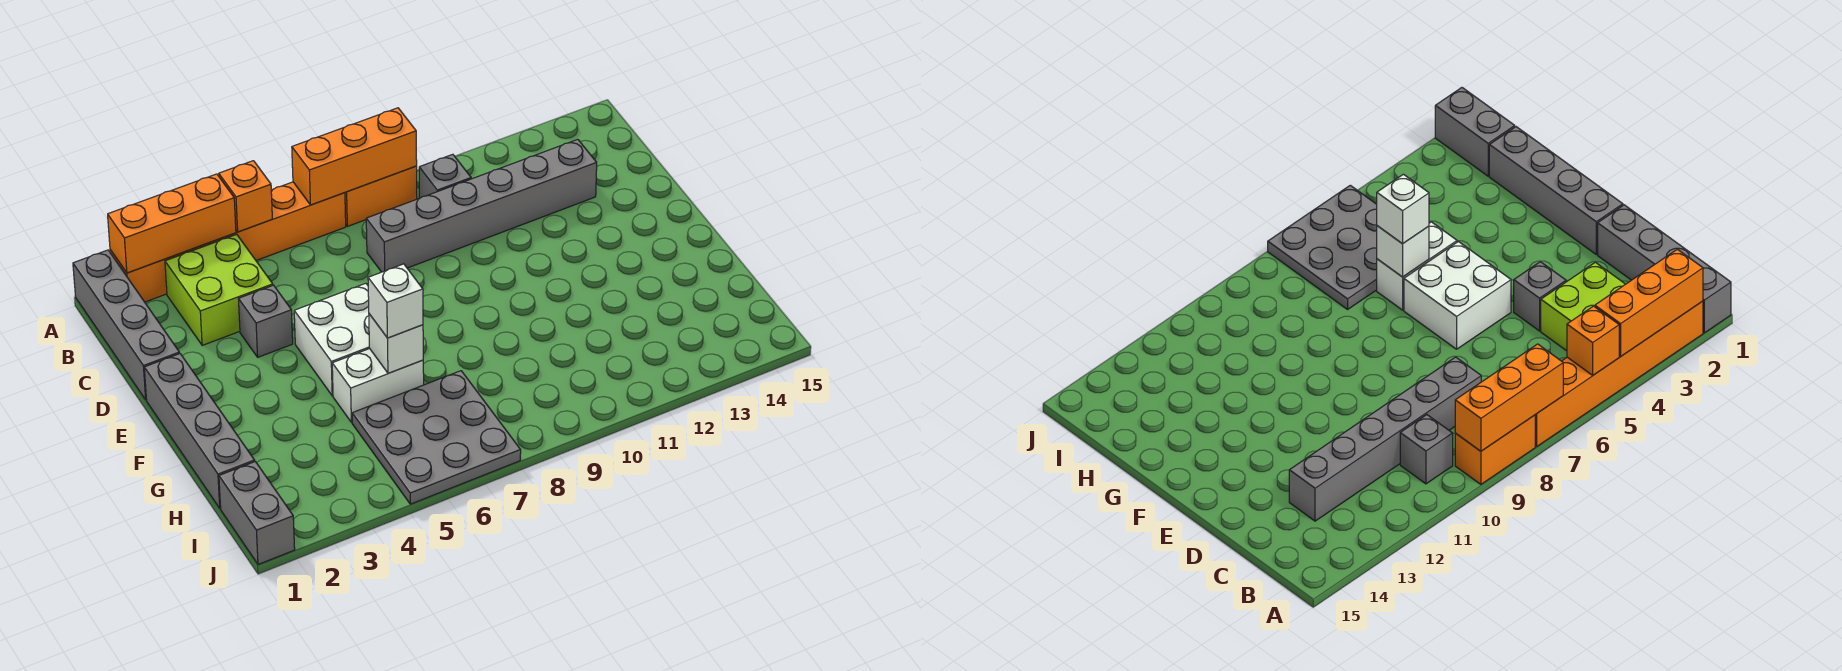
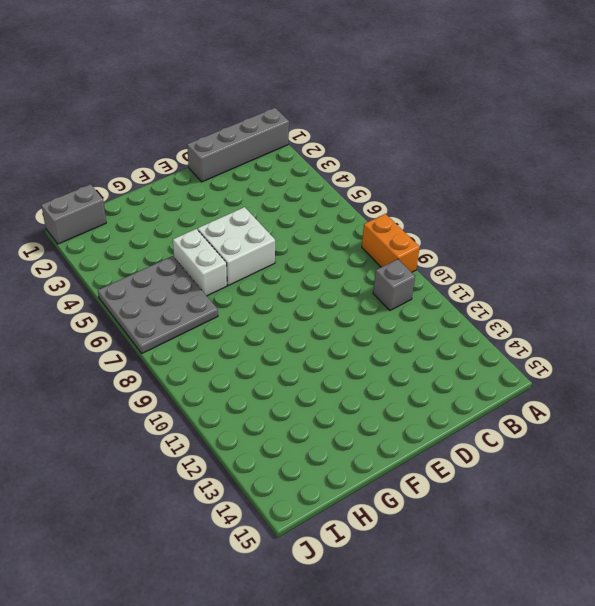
none -> orange 1x6 brick [110,182,346,302]
none -> lime 2x2 brick [165,234,273,345]
none -> grey 1x6 brick [366,139,597,272]

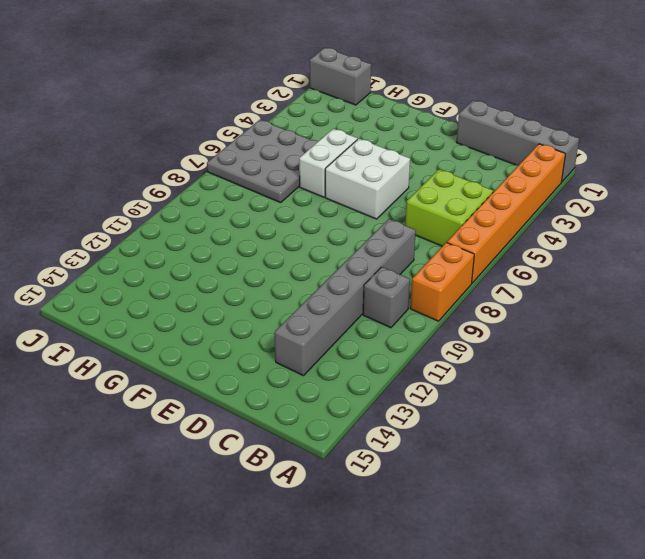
lime 2x2 brick [405,169,493,246] -> lime 2x2 brick moved to [165,234,273,345]
none -> grey 1x1 brick [239,285,293,357]
none -> grey 1x4 brick [144,354,255,508]
none -> orange 1x3 brick [108,174,236,273]

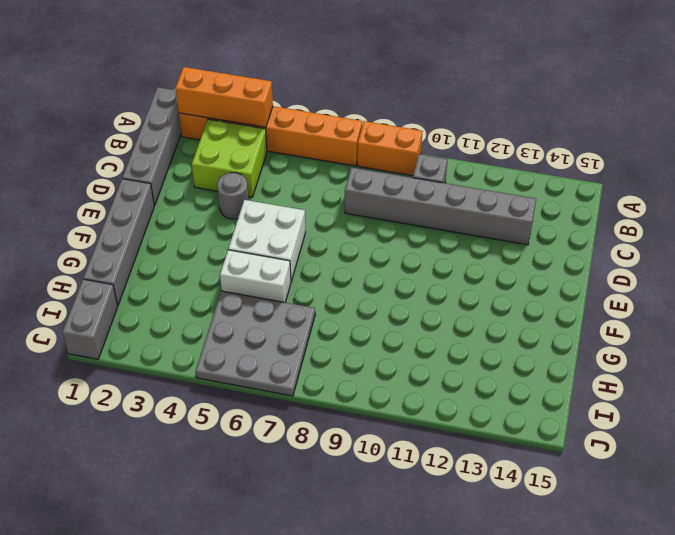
grey 1x1 round brick [217,173,249,219] -> grey 1x1 brick [239,285,293,357]
none -> orange 1x1 brick [219,161,272,232]
none -> orange 1x3 brick [292,108,417,205]
none -> white 1x1 brick [369,314,423,373]

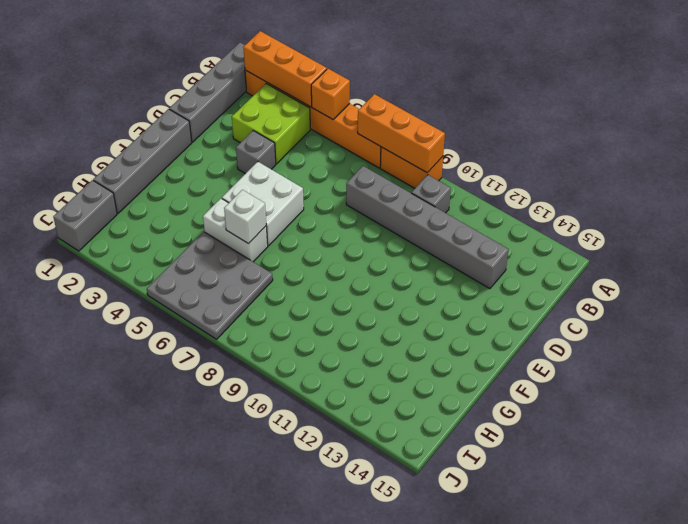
none -> white 1x1 brick [368,264,423,338]

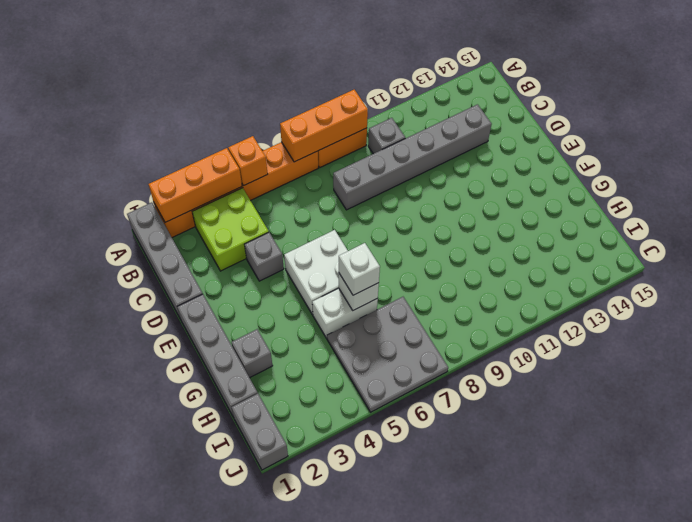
grey 1x1 brick [231,329,273,378] -> none

